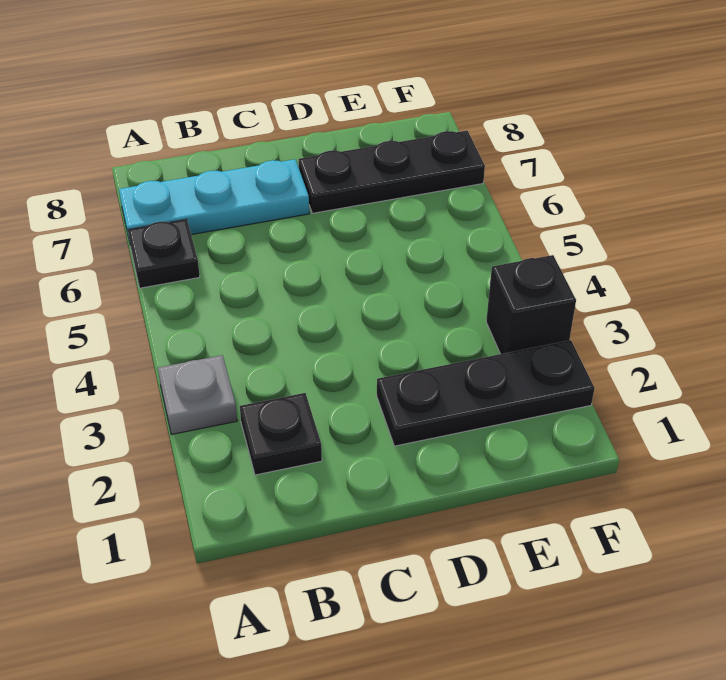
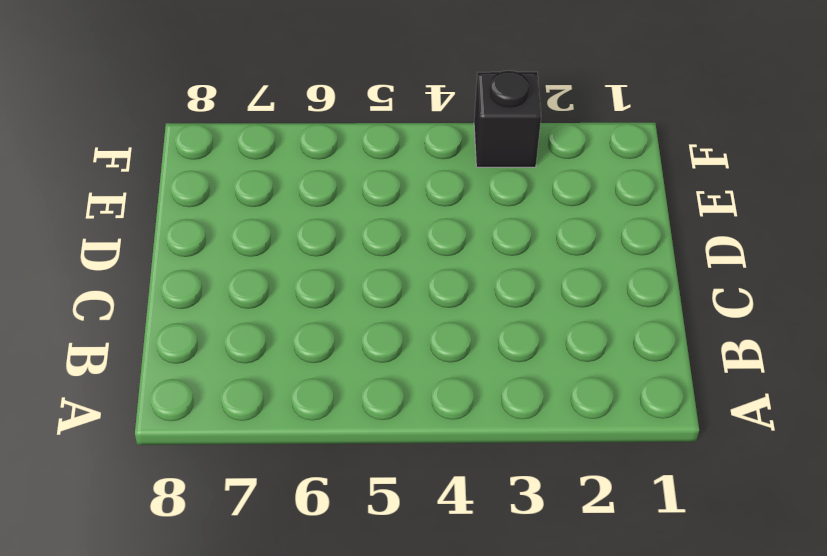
none -> grey 1x1 plate [158,355,237,434]
none -> black 1x1 plate [128,219,200,288]

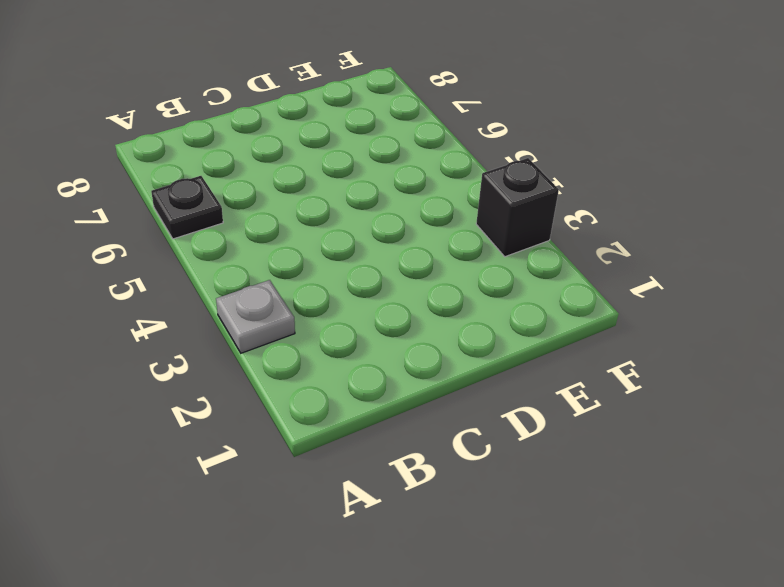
none -> cyan 1x3 plate [119,159,309,238]
none -> black 1x1 plate [240,393,322,475]

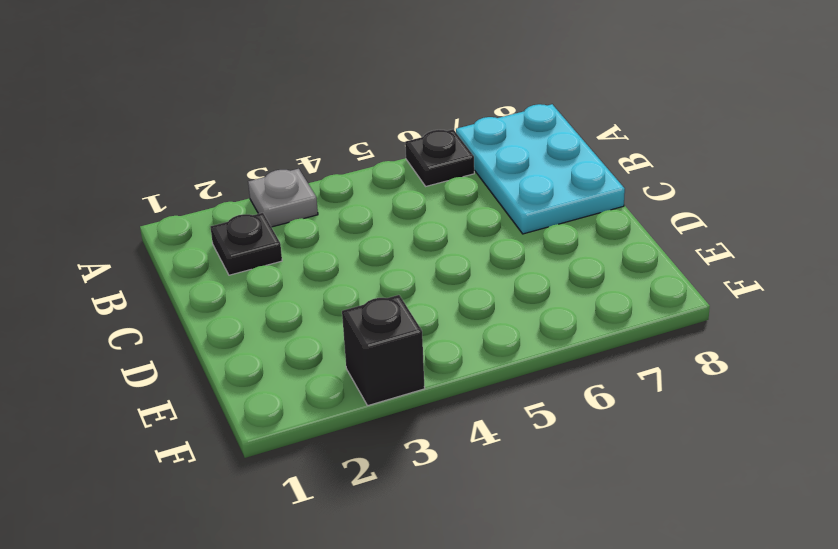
cyan 2x3 plate [456,104,625,234] -> cyan 1x3 plate [119,159,309,238]
none -> black 1x3 plate [377,340,595,446]
none -> black 1x3 plate [299,131,485,213]

